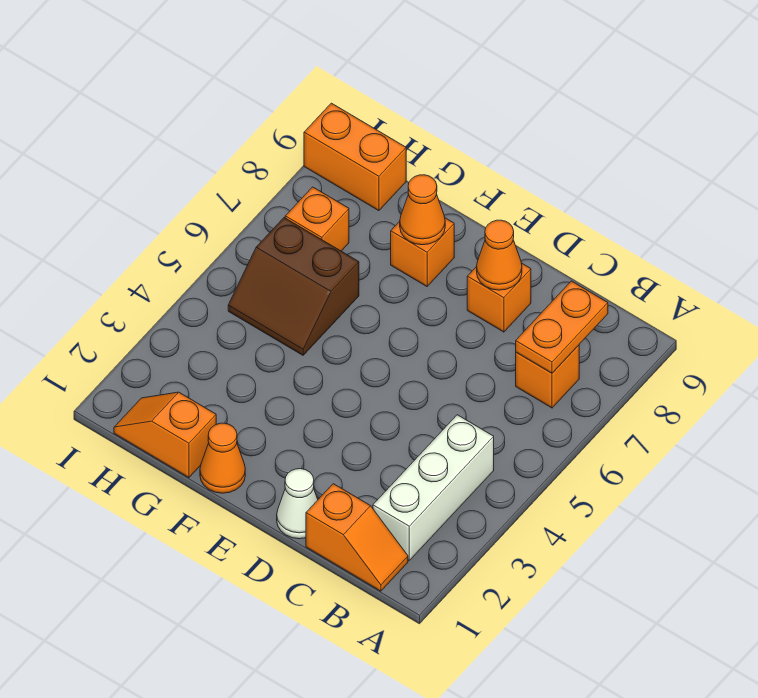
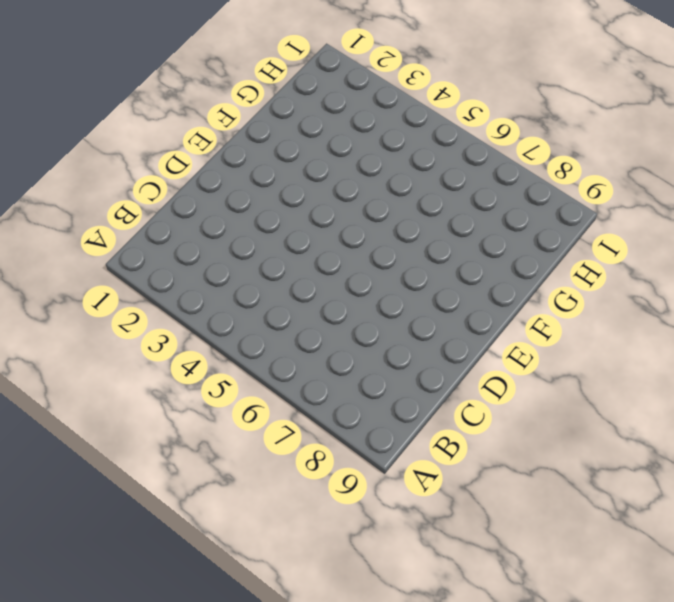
none -> orange 1x2 slope [306,484,408,591]
none -> white 1x3 brick [373,415,494,560]
none -> orange 1x1 brick [516,345,579,408]

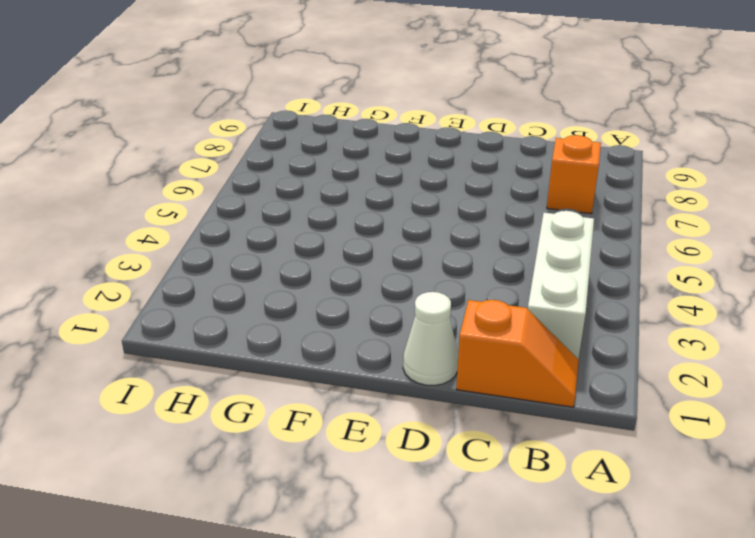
none -> orange 1x1 brick [467,263,531,332]
none -> orange 1x1 cone [200,423,245,493]
none -> orange 1x1 brick [391,218,454,286]

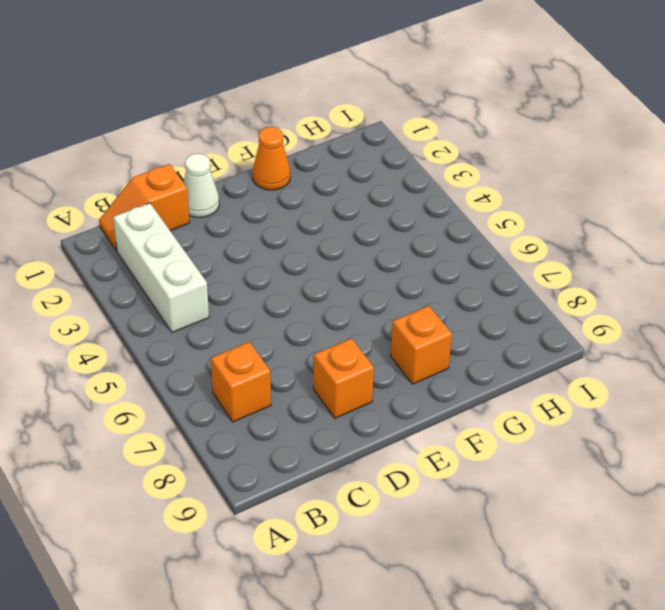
none -> orange 1x2 slope [114,392,216,478]
none -> brown 2x2 slope [228,218,359,355]
none -> orange 1x1 brick [285,187,349,251]

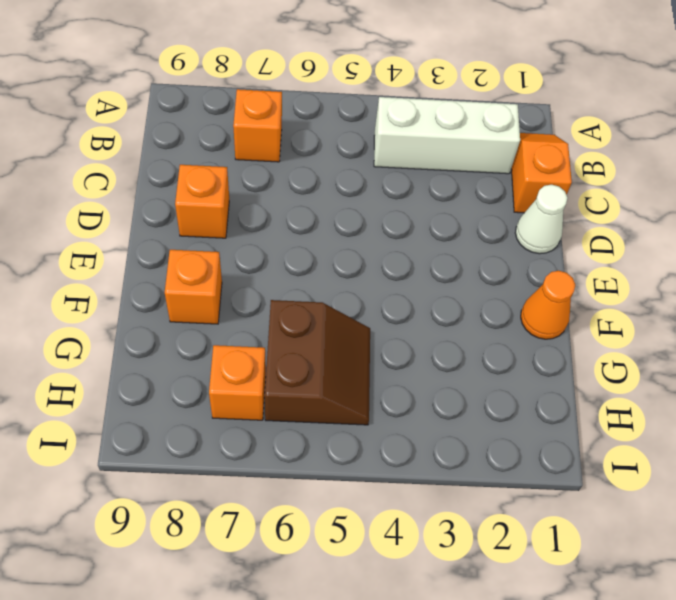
none -> orange 1x2 slope [114,392,216,478]
none -> orange 1x2 brick [304,103,406,211]
none -> orange 1x2 plate [516,281,608,373]

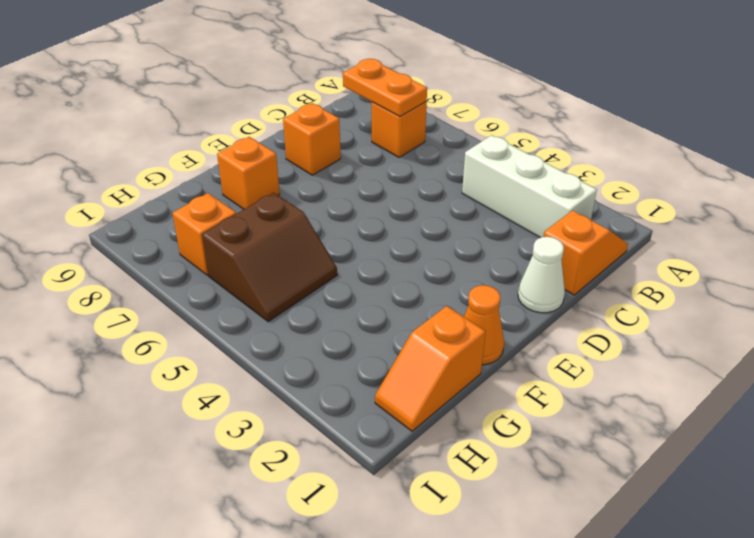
none -> orange 1x2 brick [304,103,406,211]
none -> orange 1x1 cone [477,220,522,290]
none -> orange 1x1 cone [400,175,445,245]

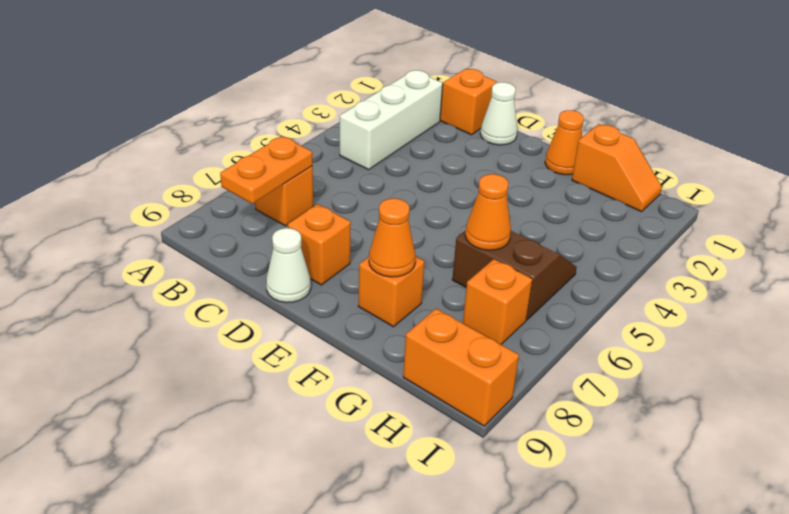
white 1x1 cone [266,228,311,303] -> none
orange 1x1 cone [465,174,511,250] -> orange 1x1 cone moved to [477,220,522,290]

